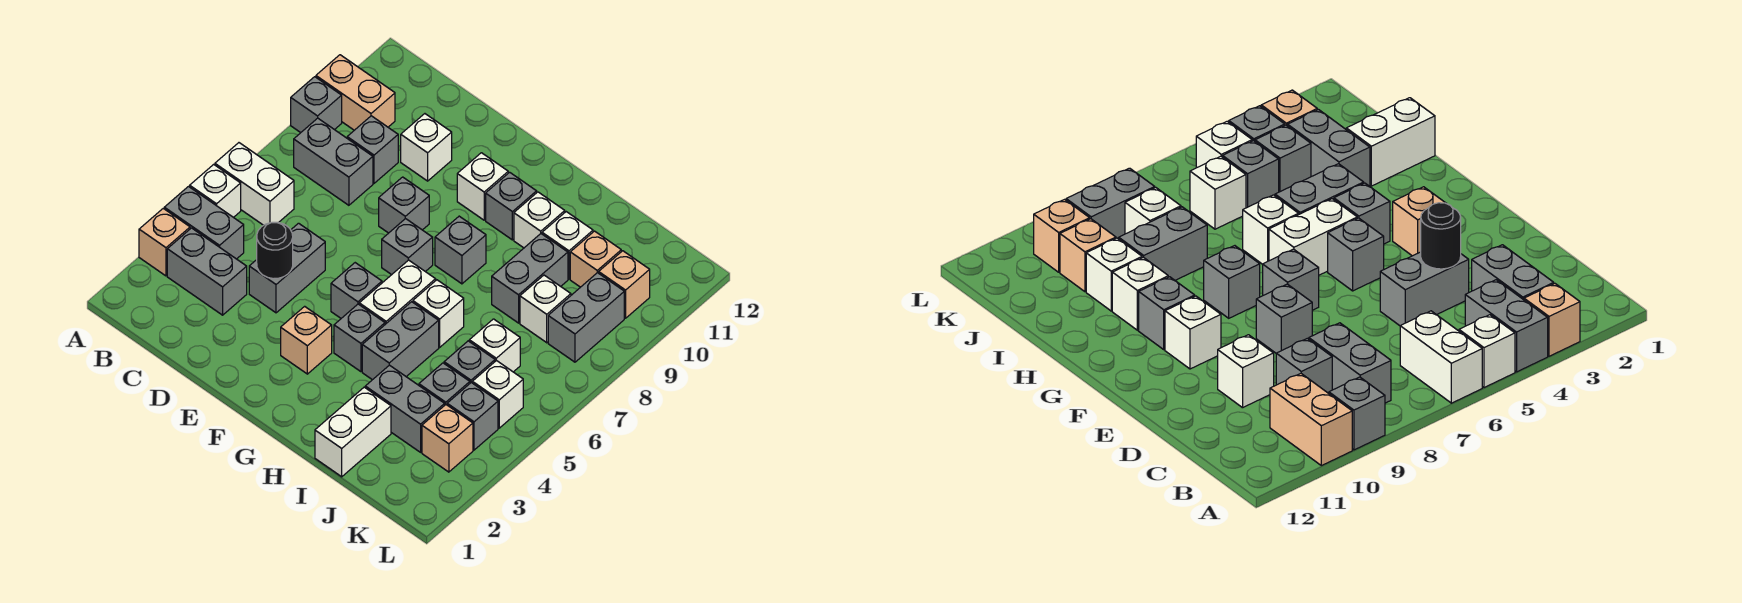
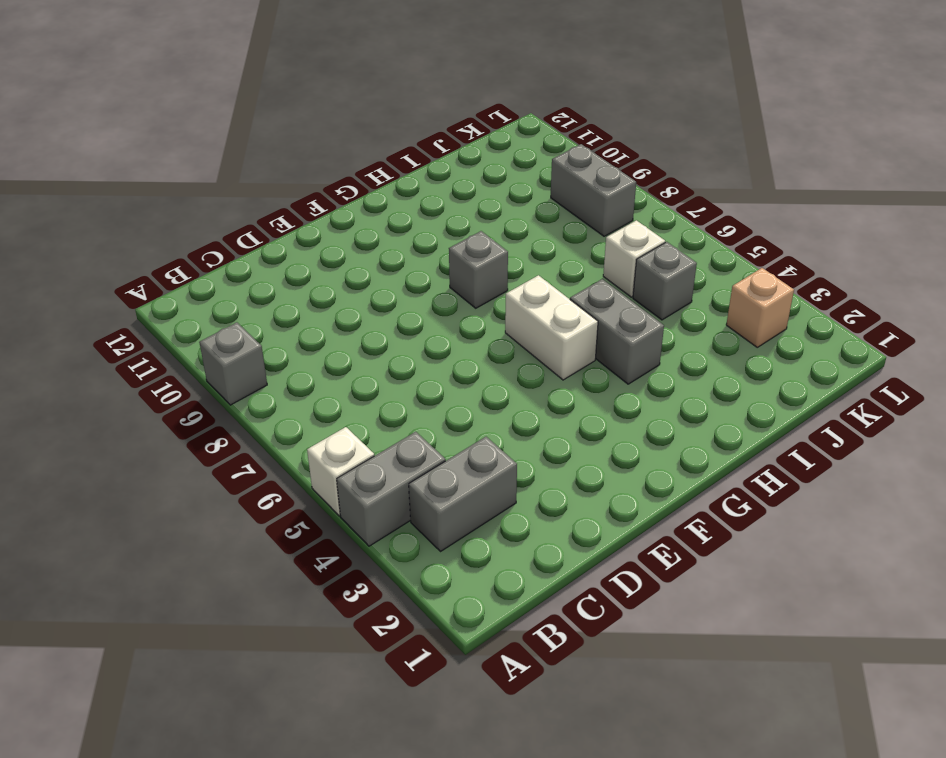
none -> tan 1x1 brick [139,208,190,276]
none -> white 1x2 brick [215,143,294,225]
none -> tan 1x2 brick [316,55,395,130]
none -> grey 1x2 brick [294,118,373,205]

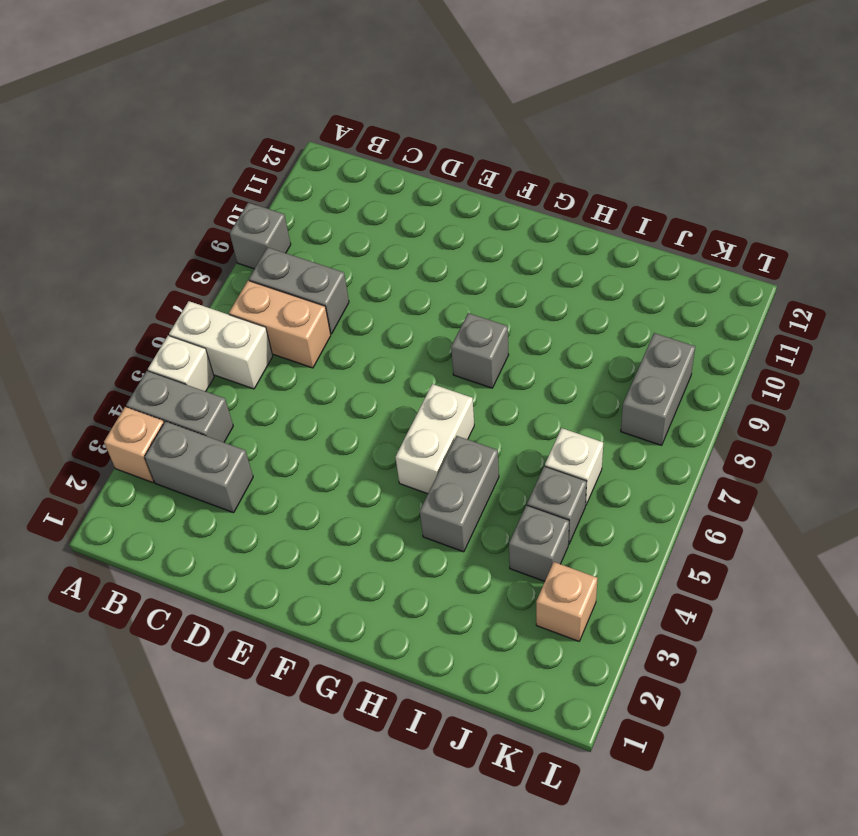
tan 1x2 brick [229,281,331,368] -> tan 1x2 brick moved to [316,55,395,130]
none -> grey 1x1 brick [347,116,398,183]
none -> grey 1x2 brick [249,223,325,313]
none -> white 1x1 brick [401,114,452,181]
none -> grey 1x1 brick [379,177,429,233]

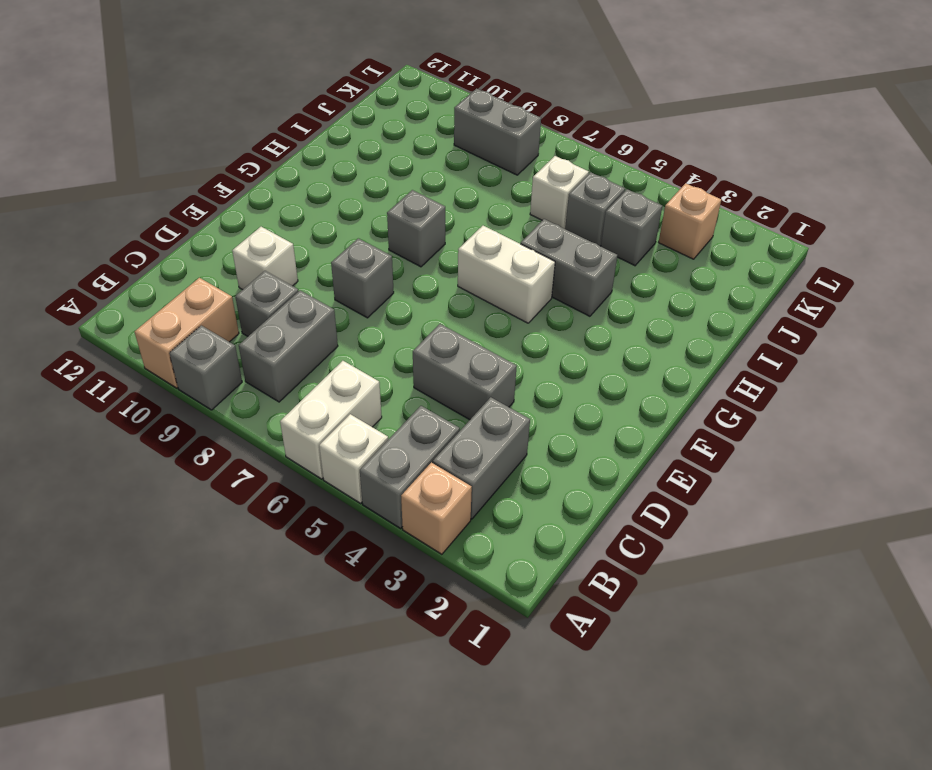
none -> tan 1x1 brick [281,306,332,374]
none -> grey 1x1 brick [331,263,382,318]
none -> grey 1x1 brick [382,219,433,275]
none -> white 1x1 brick [457,153,508,220]

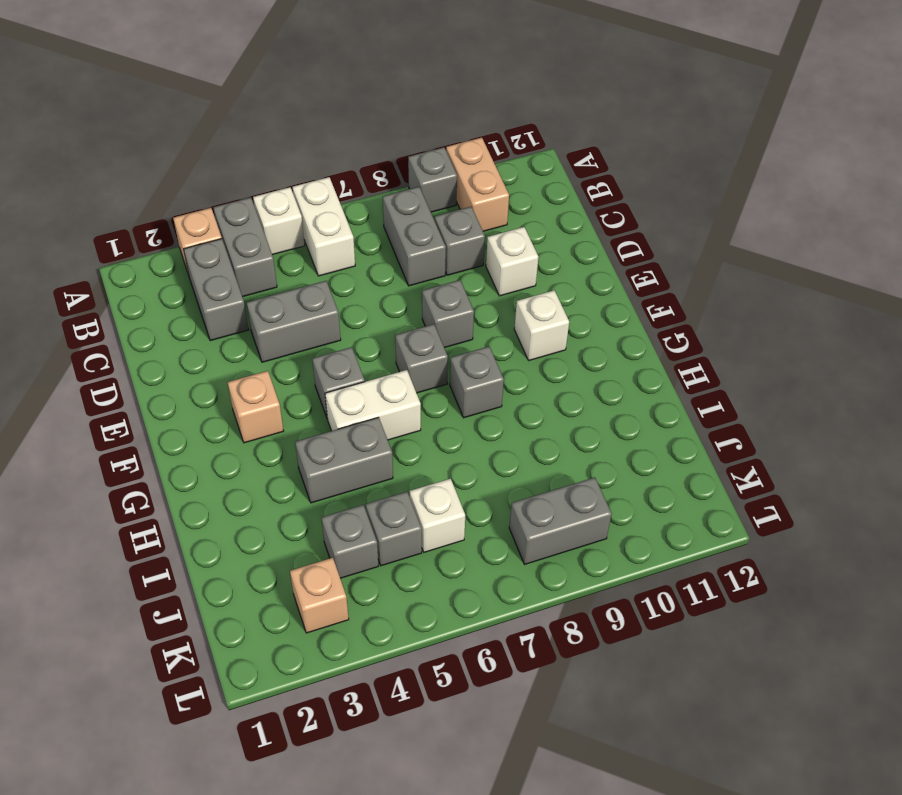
none -> grey 1x1 brick [334,304,385,372]
none -> grey 1x1 brick [486,172,537,240]
none -> white 1x1 brick [413,280,464,347]
none -> white 1x1 brick [514,192,565,248]

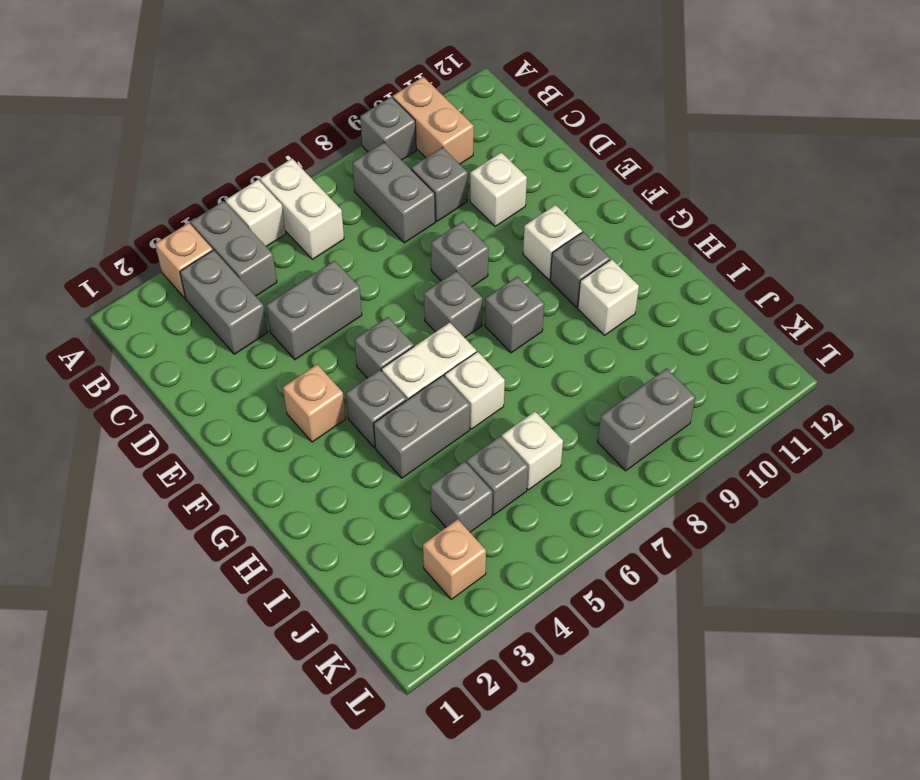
none -> white 1x2 brick [315,387,391,477]
none -> grey 1x2 brick [365,365,445,452]
none -> grey 1x2 brick [492,234,568,323]
none -> white 1x1 brick [542,212,593,279]

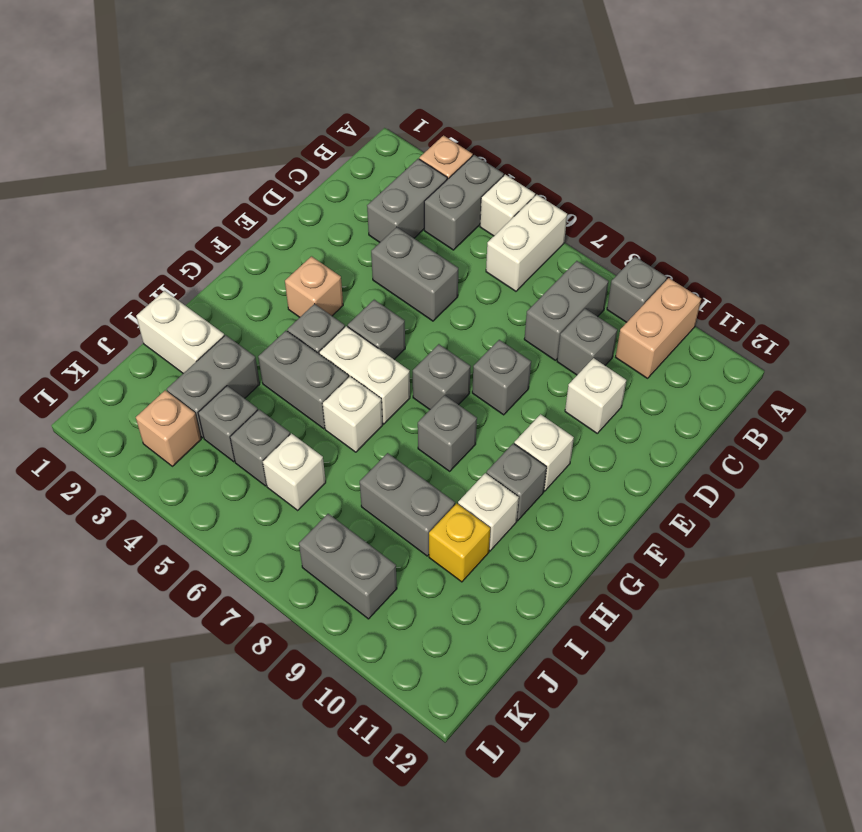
yellow 1x1 brick [429,503,490,582] -> white 1x1 brick [542,212,593,279]
none -> white 1x1 brick [520,275,571,343]
none -> tan 1x1 brick [570,231,621,287]
none -> grey 1x1 brick [447,383,498,450]
none -> white 1x1 brick [472,360,523,428]

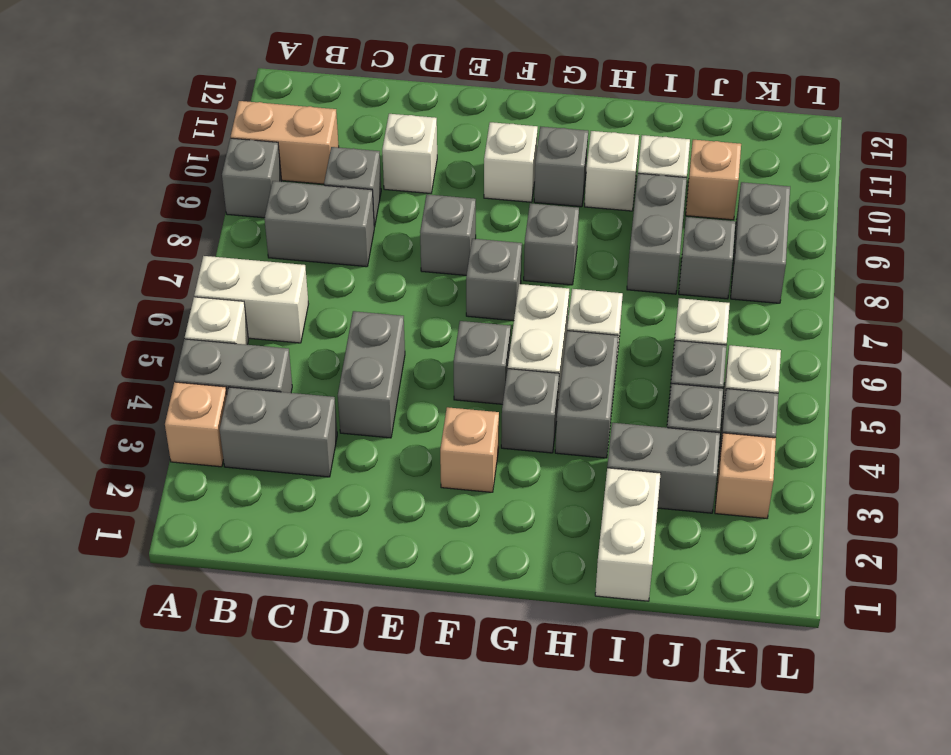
grey 1x1 brick [679,217,736,299] -> white 1x1 brick [520,275,571,343]
none -> tan 1x1 brick [599,251,650,318]
none -> black 1x1 round brick [257,222,293,279]

